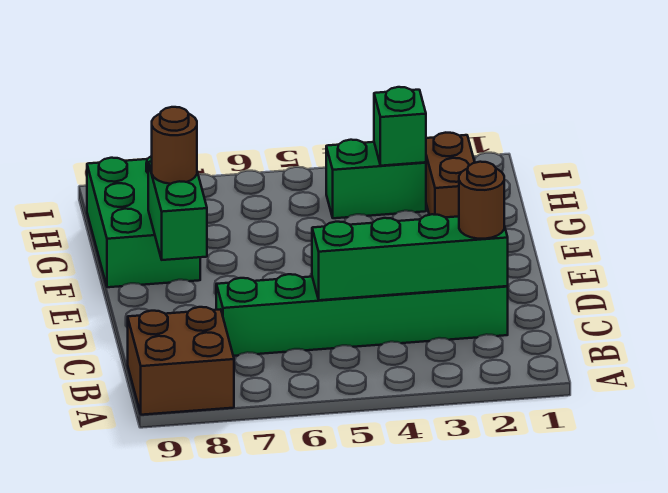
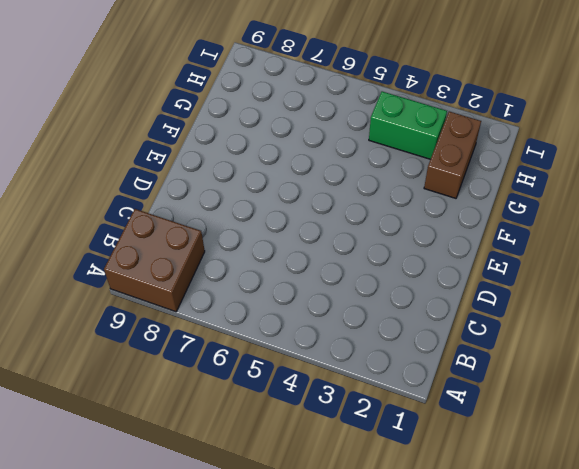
none -> green 1x6 brick [216,274,508,356]
none -> green 2x3 brick [87,156,200,287]

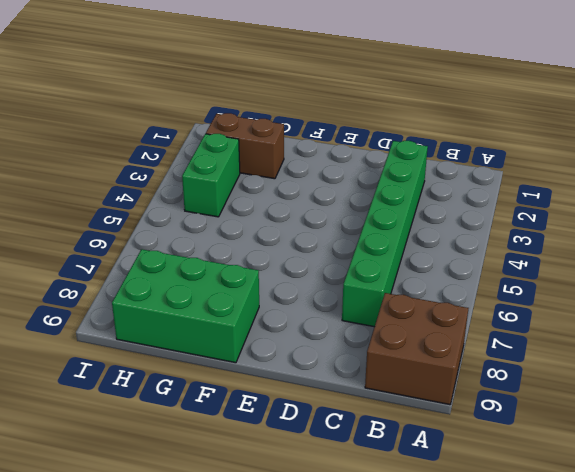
none -> green 1x4 brick [312,214,508,300]
none -> green 1x2 brick [148,162,207,260]

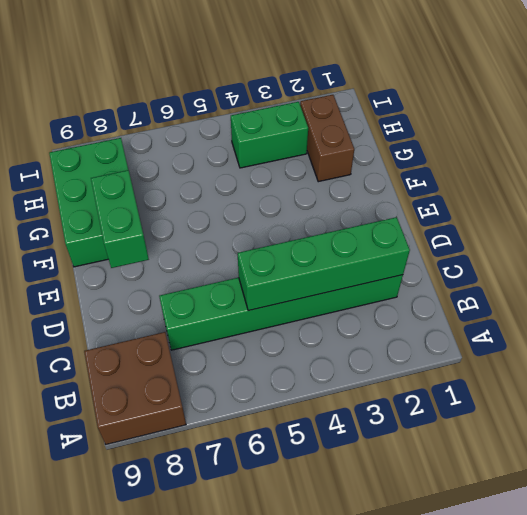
none -> green 1x1 brick [374,87,426,166]
none -> brown 1x1 round brick [459,162,504,239]

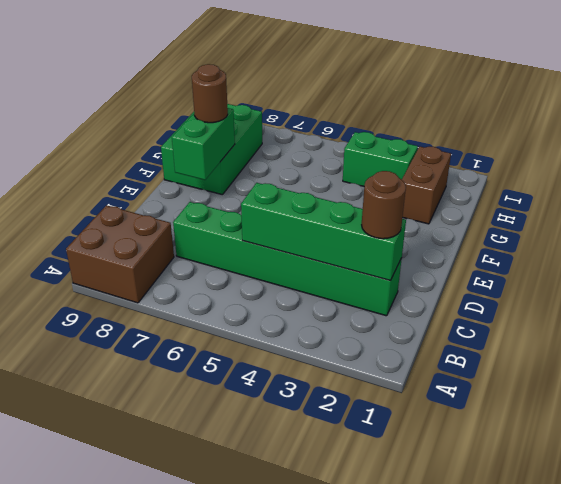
none -> green 1x1 brick [374,87,426,166]

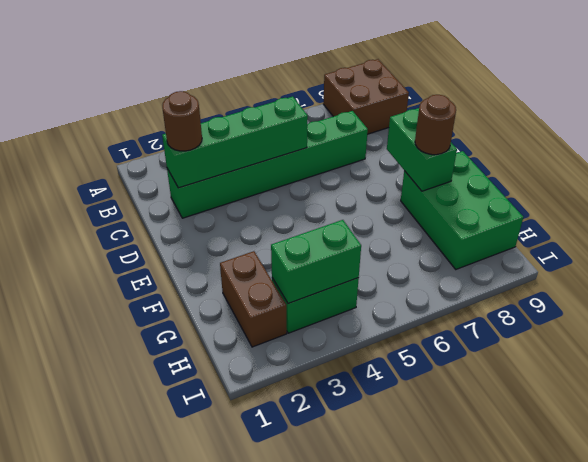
green 1x2 brick [271,220,361,304] -> green 1x1 brick [374,87,426,166]

